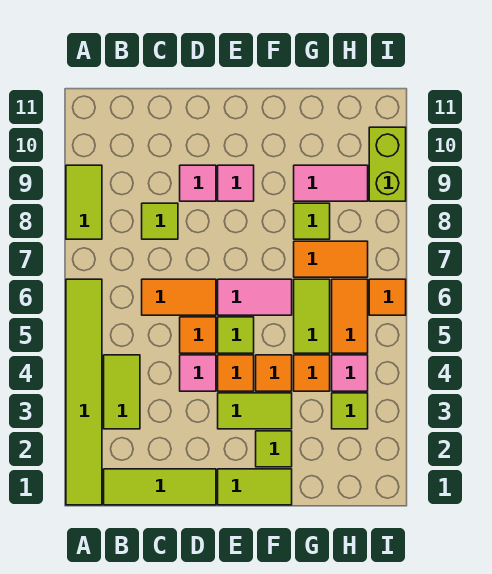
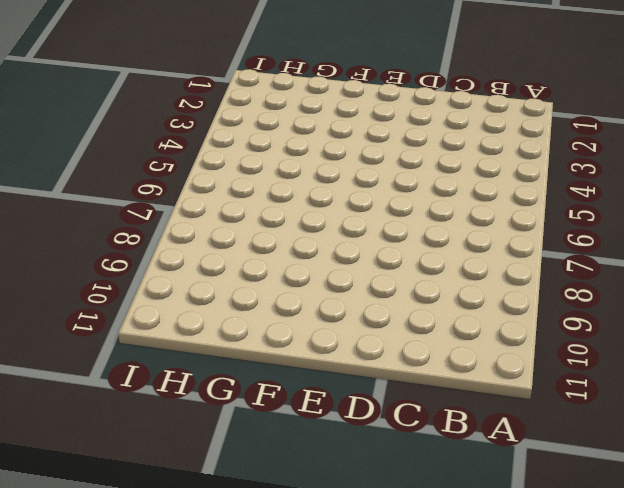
none -> lime 1x6 tile [66,279,102,505]
none -> lime 1x2 tile [66,165,102,239]
none -> lime 1x3 tile [104,469,216,505]

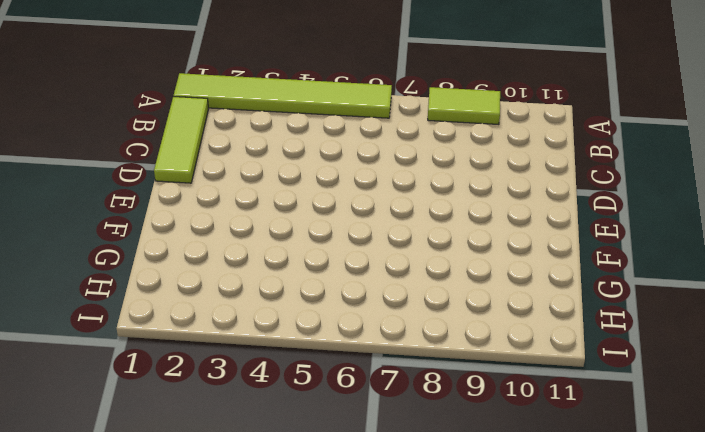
none -> lime 1x2 tile [104,355,140,429]
none -> orange 1x2 tile [142,279,216,315]
none -> lime 1x1 tile [142,203,178,239]

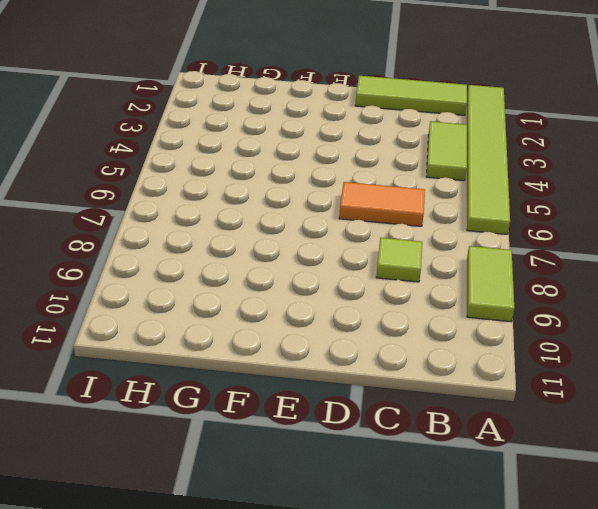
none -> pink 1x1 tile [180,355,216,391]
none -> orange 1x1 tile [180,317,216,353]
none -> pink 1x1 tile [180,165,216,201]

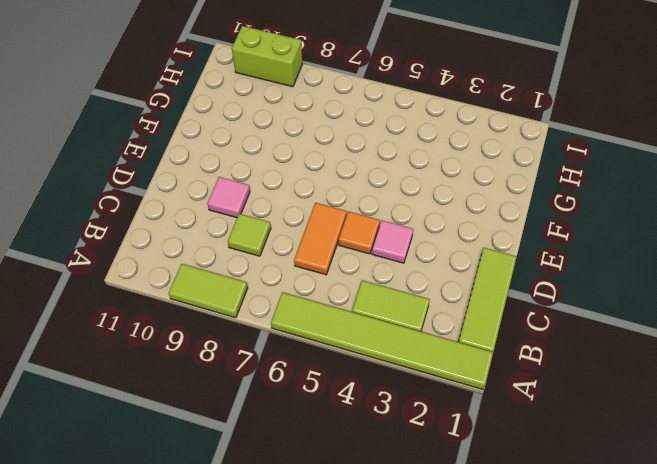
none -> lime 1x2 tile [218,469,292,505]
none -> lime 1x2 tile [218,393,292,429]
none -> orange 1x1 tile [218,355,254,391]

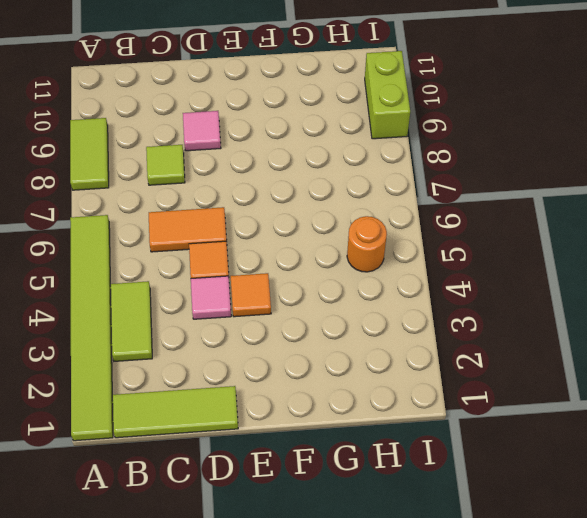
orange 1x1 round brick [347,216,387,272] -> orange 1x2 tile [332,279,368,353]
none -> lime 1x2 tile [218,469,292,505]
none -> lime 1x2 tile [218,393,292,429]
none -> lime 1x1 tile [218,317,254,353]

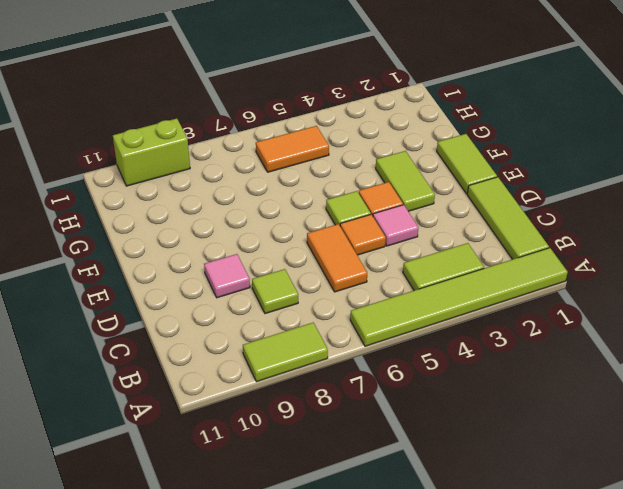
none -> pink 1x2 tile [218,279,292,315]
none -> pink 1x1 tile [218,165,254,201]
none -> lime 1x1 tile [256,431,292,467]

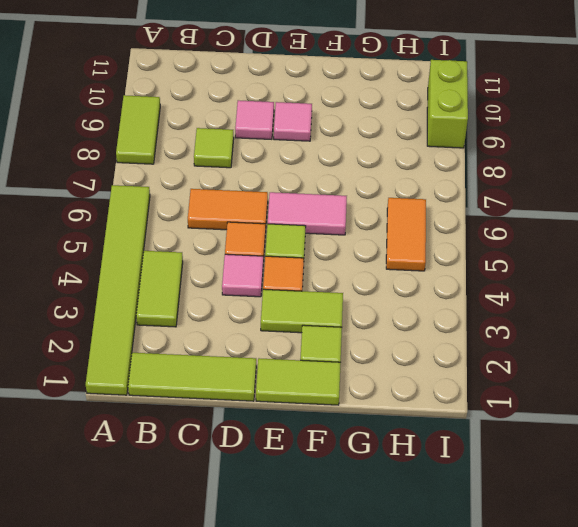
none -> orange 1x1 tile [256,355,292,391]
none -> orange 1x1 tile [294,355,330,391]
none -> lime 1x2 tile [294,279,330,353]

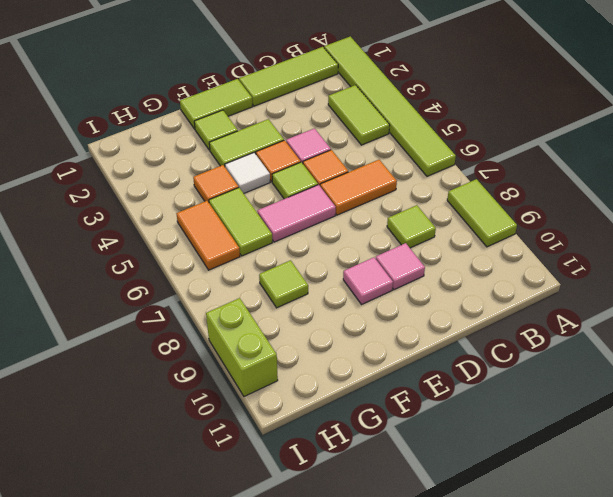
white 1x1 tile [225,153,270,193] -> orange 1x1 tile [256,355,292,391]
none -> orange 1x2 tile [294,241,368,277]
none -> pink 1x2 tile [294,165,368,201]
none -> lime 1x1 tile [332,393,368,429]

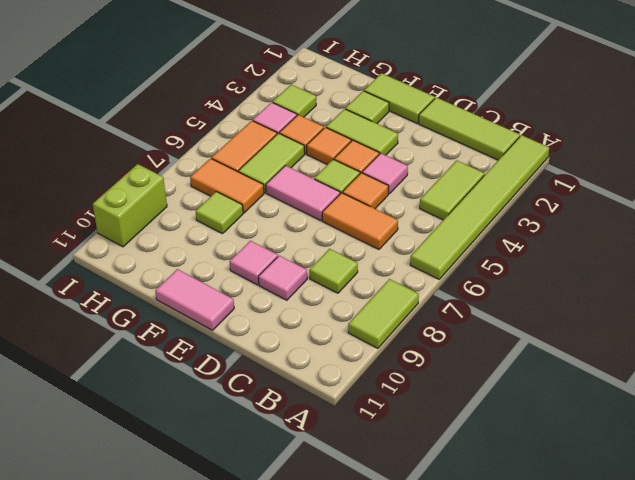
pink 1x2 tile [155,269,234,330] -> pink 1x2 tile moved to [294,165,368,201]
none -> orange 1x1 tile [369,279,406,315]

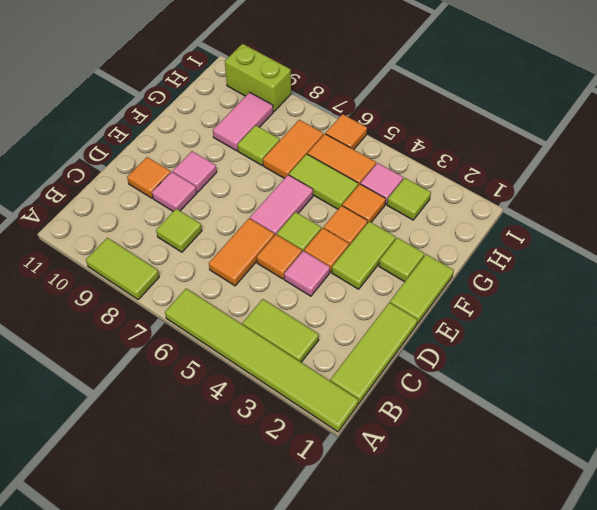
orange 1x1 tile [127,157,171,198] -> none

